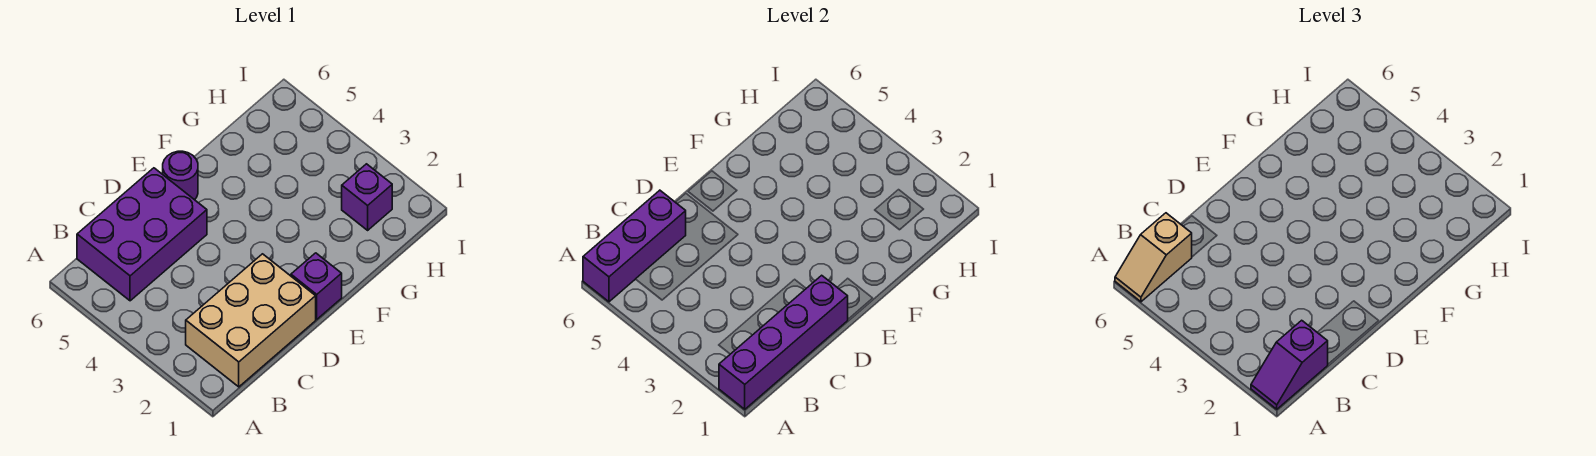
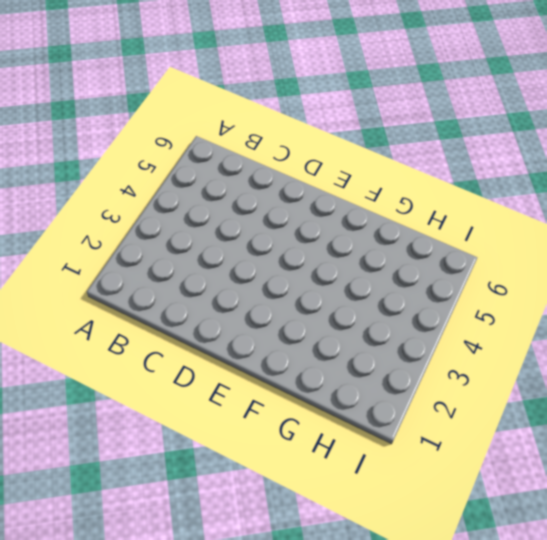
none -> tan 2x3 brick [186,254,316,387]
none -> purple 2x3 brick [77,168,207,301]

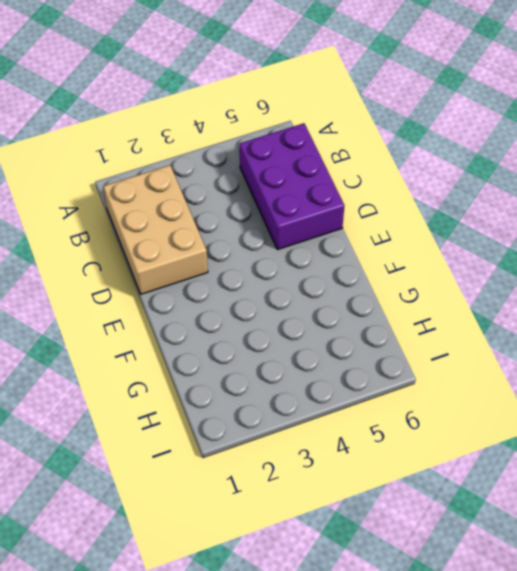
none -> purple 1x1 brick [291,253,342,319]
none -> purple 1x1 round brick [163,151,198,200]

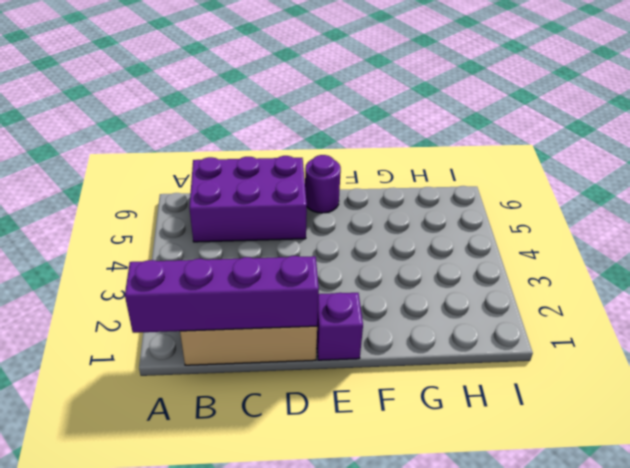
none -> purple 1x1 brick [342,164,392,230]
none -> purple 1x3 brick [583,190,686,302]

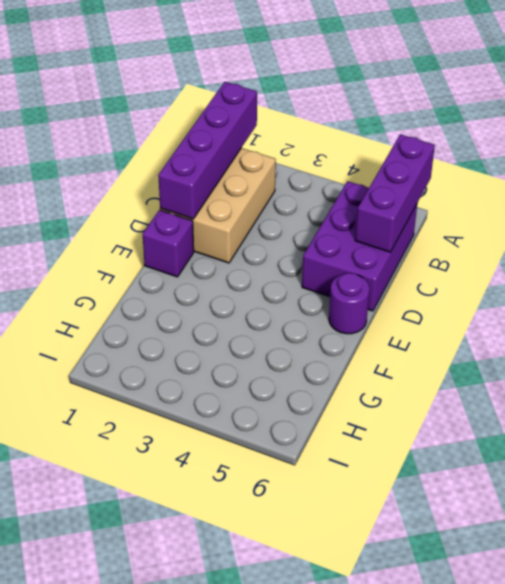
none -> purple 1x1 brick [342,164,392,230]
none -> purple 1x2 slope [1251,320,1328,409]

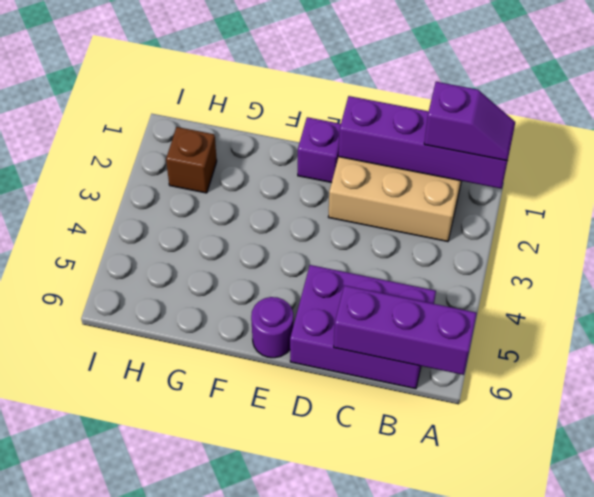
brown 1x1 brick [166,127,217,193] -> purple 1x1 brick [342,164,392,230]
none -> tan 1x2 slope [1115,213,1192,302]

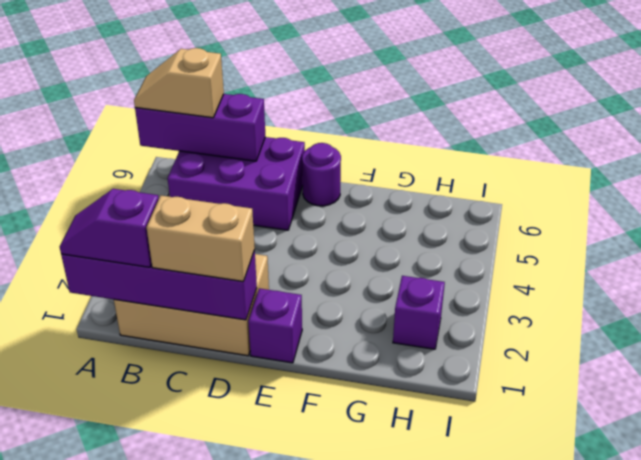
tan 1x2 brick [146,196,255,282] -> none

